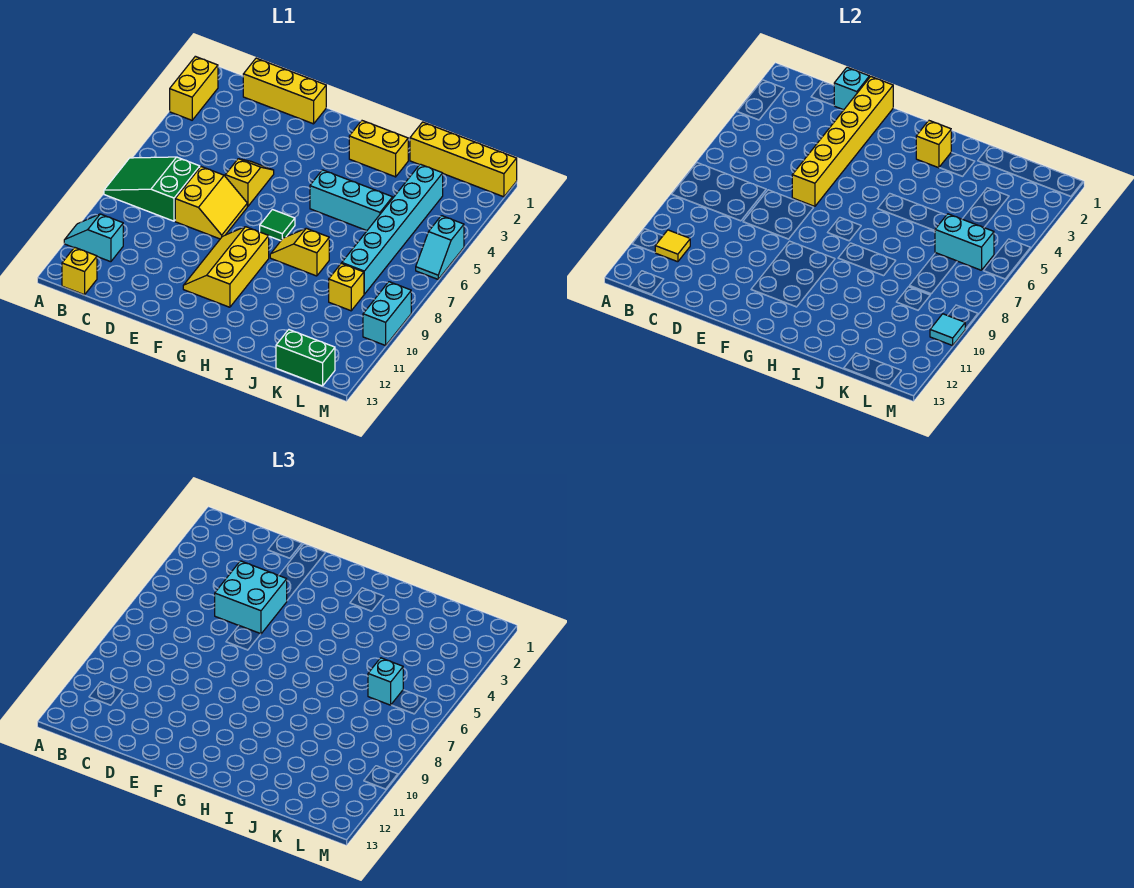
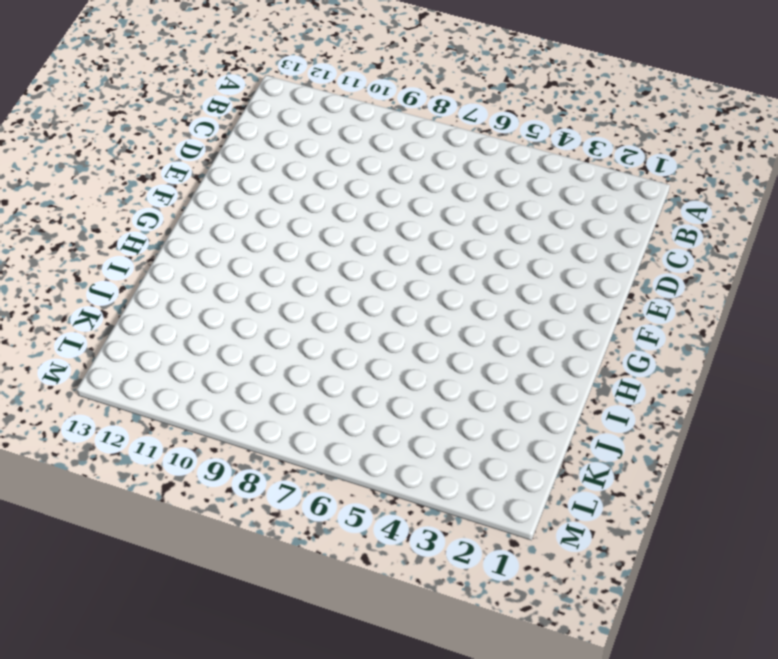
none -> yellow 1x2 brick [170,56,218,120]
none -> green 2x3 slope [104,157,200,221]
none -> cyan 1x2 slope [64,214,123,262]

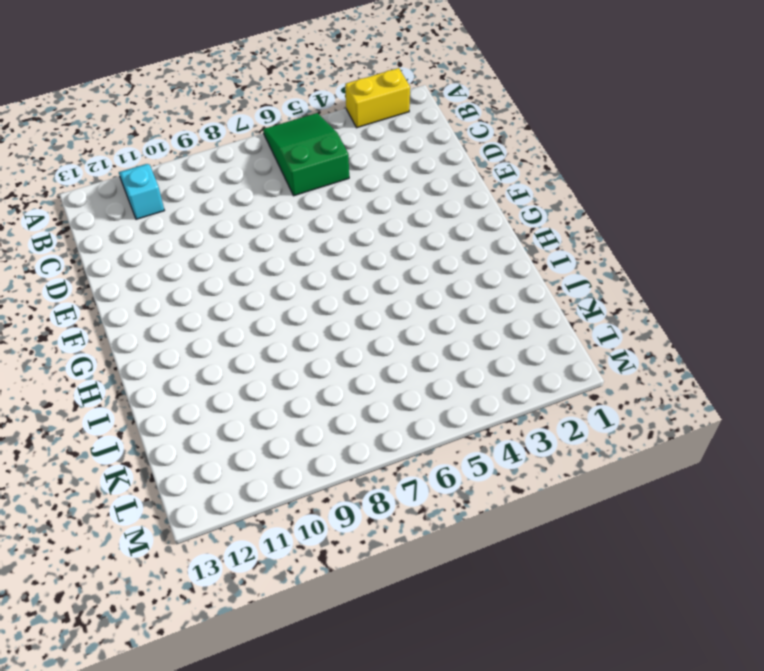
green 2x3 slope [263,113,349,196] -> green 2x3 slope moved to [104,157,200,221]
none -> yellow 1x1 brick [62,247,97,295]
none -> yellow 1x3 brick [243,58,326,124]
none -> yellow 2x2 slope [175,167,247,239]

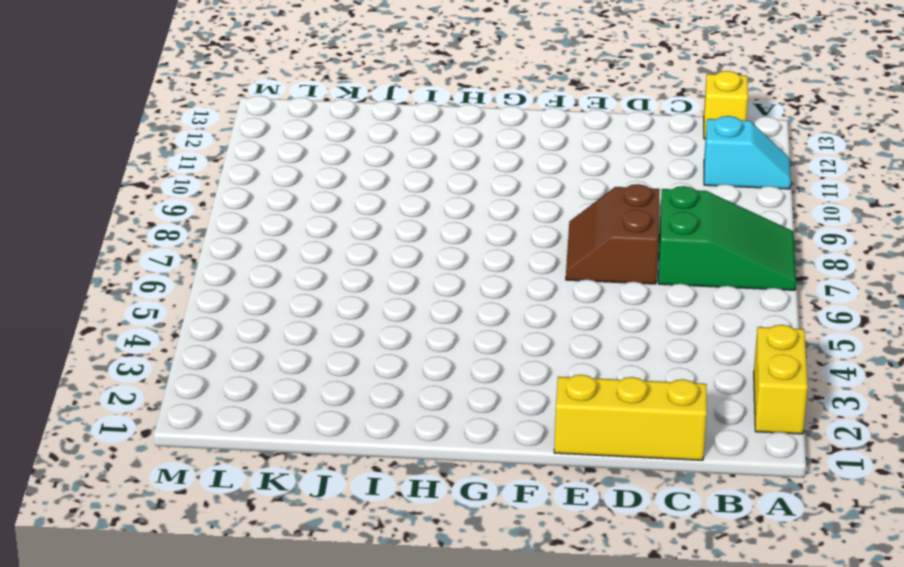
brown 2x2 slope [566,184,660,284] -> yellow 2x2 slope [175,167,247,239]
none -> yellow 1x2 slope [225,159,274,206]
none -> yellow 2x3 slope [183,227,269,307]
none -> green 1x1 tile [260,210,295,241]

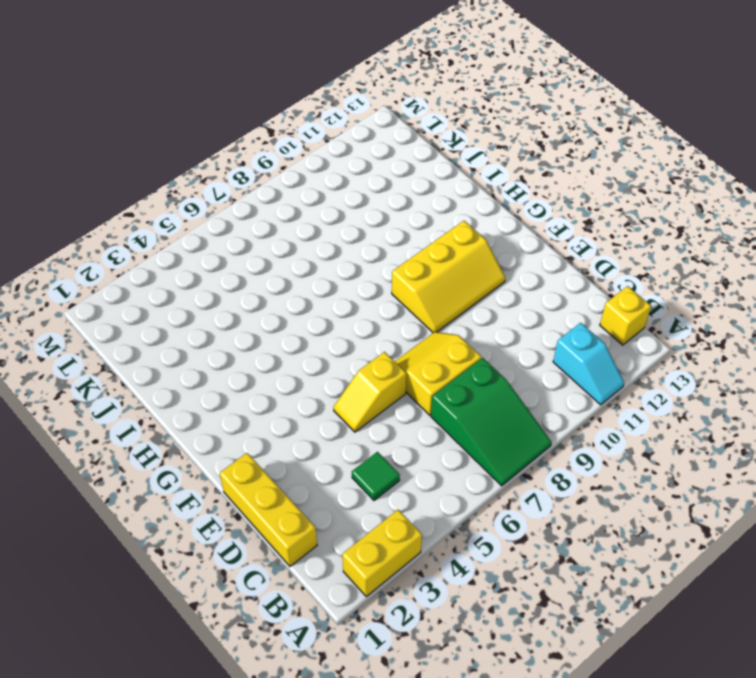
green 1x1 tile [352,452,400,500] -> green 1x1 tile moved to [260,210,295,241]
none -> yellow 1x2 brick [349,121,408,177]
none -> cyan 1x3 brick [310,170,393,231]
none -> yellow 1x2 slope [270,228,329,276]

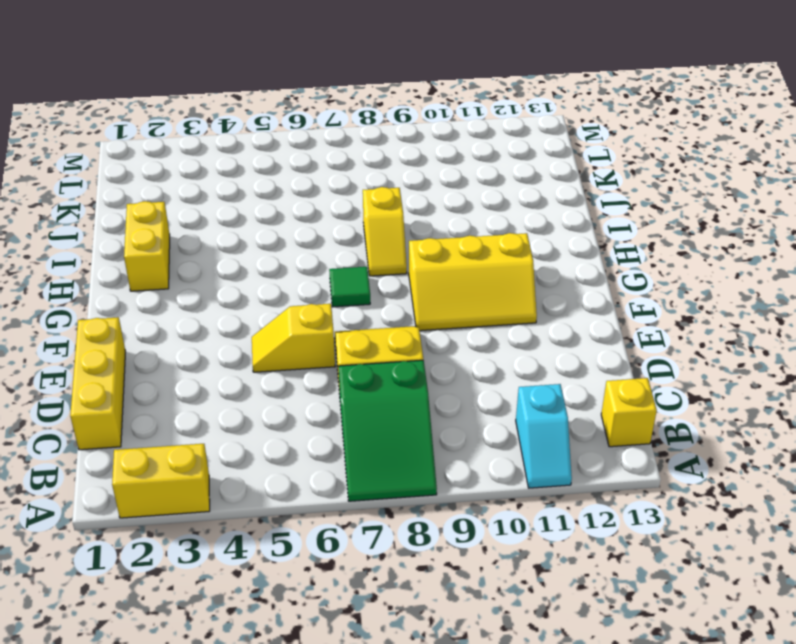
none -> cyan 1x3 brick [310,170,393,231]
none -> yellow 1x4 brick [410,122,517,197]
none -> cyan 1x6 brick [342,164,443,294]

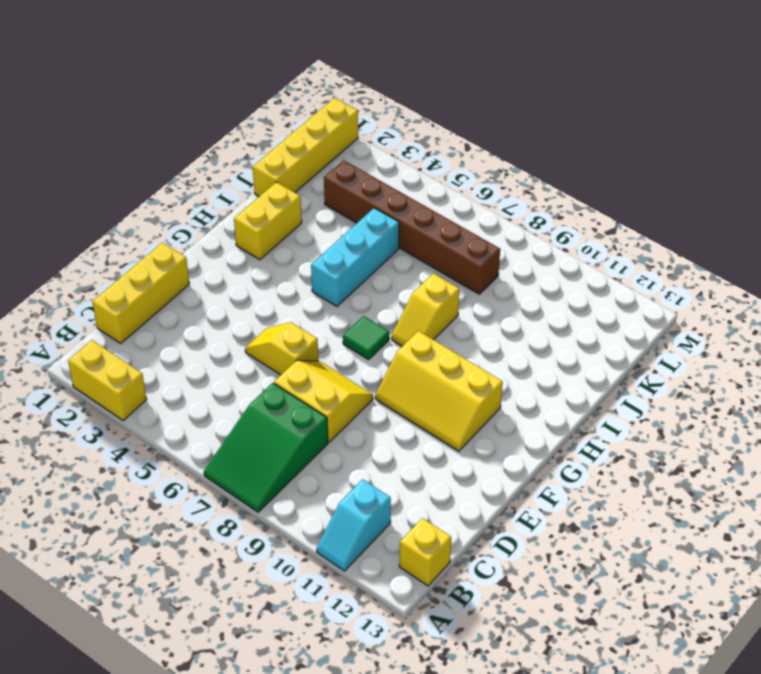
brown 1x6 brick [324,160,500,294] -> cyan 1x6 brick [342,164,443,294]
none -> yellow 1x1 brick [329,263,364,311]
none -> green 1x2 brick [276,330,335,386]
none -> cyan 1x2 slope [416,216,464,279]

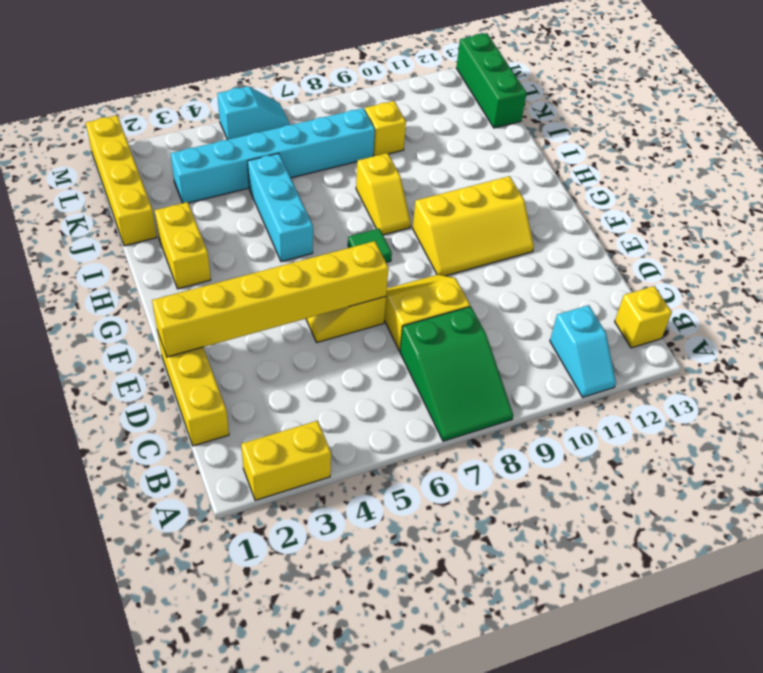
green 1x3 brick [456,33,527,128] -> green 1x2 brick [276,330,335,386]
none -> cyan 1x2 brick [363,282,411,345]
none -> yellow 1x1 tile [655,230,690,262]
none -> cyan 1x1 brick [834,67,869,110]

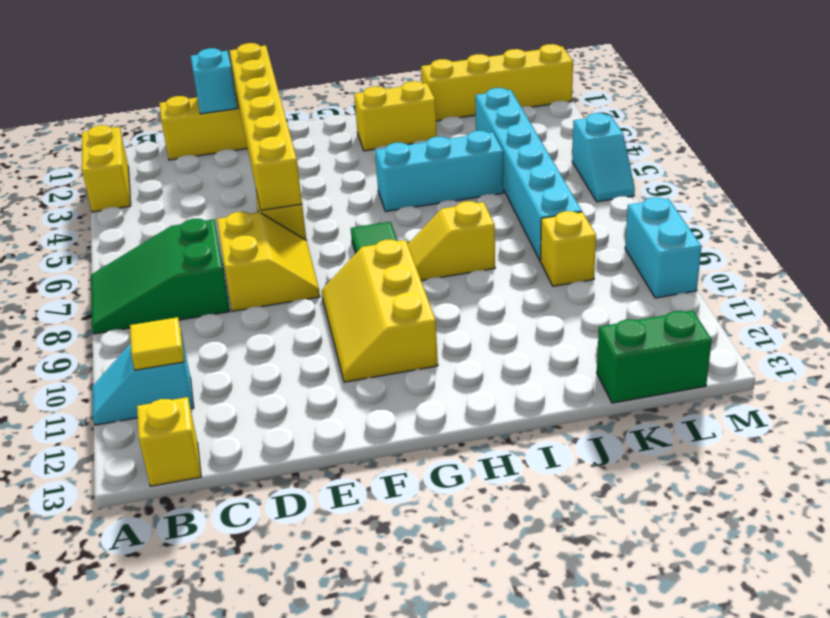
none -> yellow 1x1 brick [916,121,951,168]
none -> cyan 1x2 brick [935,214,994,270]
none -> cyan 1x1 tile [930,314,965,345]

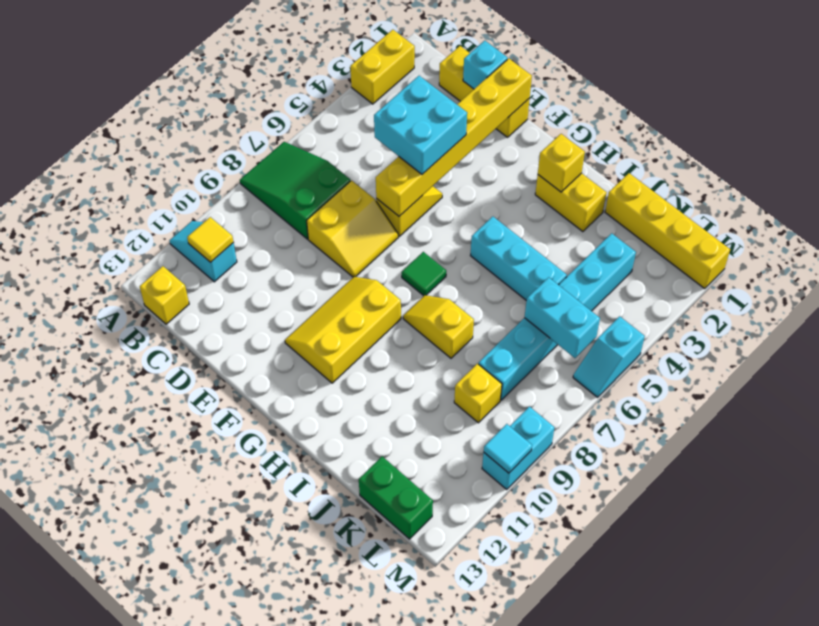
none -> cyan 1x1 brick [368,658,403,705]

